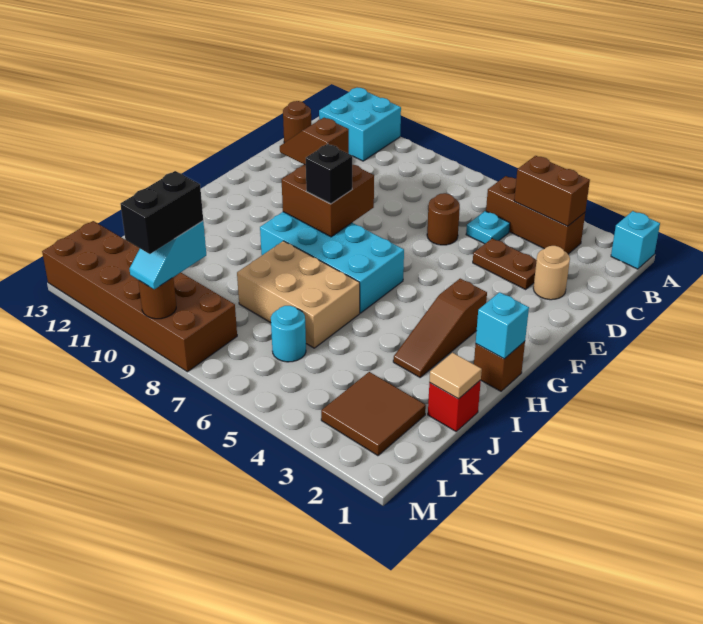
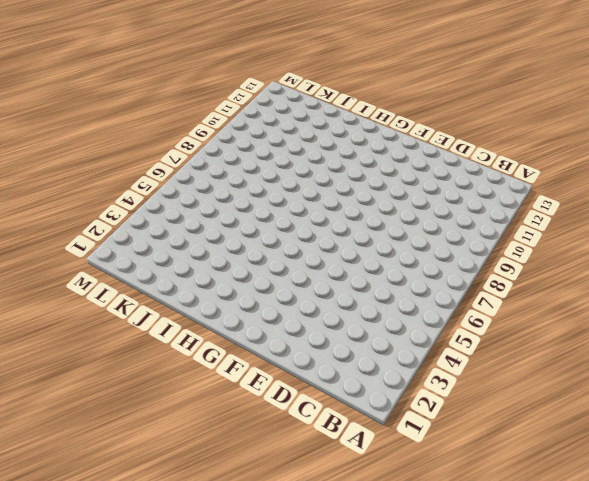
none -> cyan 1x1 brick [611,211,660,269]
none -> cyan 2x2 brick [319,88,401,161]
none -> brown 1x3 brick [486,176,585,254]

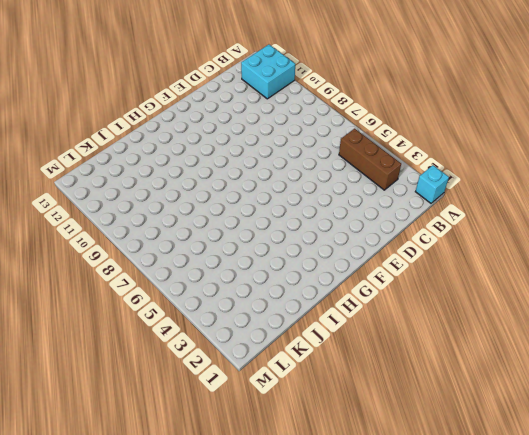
none -> cyan 1x1 plate [466,211,510,244]
none -> brown 1x1 round brick [283,101,311,143]
none -> tan 1x1 round brick [533,246,570,300]

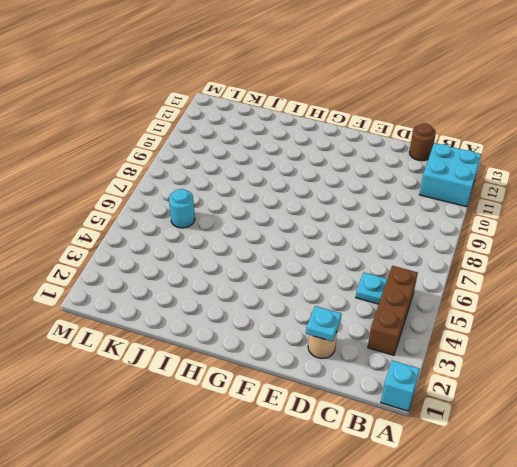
cyan 1x1 plate [306,306,342,342] -> none
none -> brown 1x2 plate [473,238,537,289]
none -> brown 1x1 round brick [427,193,460,245]
none -> brown 1x3 slope [393,279,487,377]

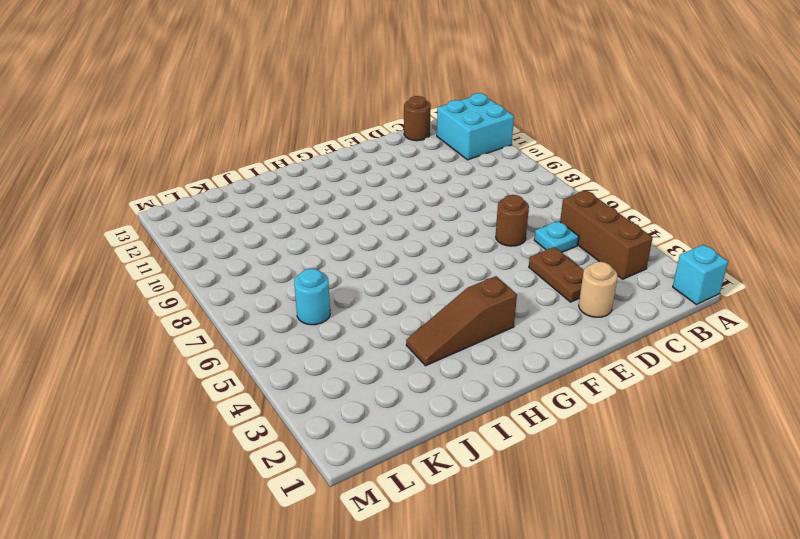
none -> cyan 2x4 brick [260,212,404,313]
none -> brown 1x1 brick [474,341,525,391]
none -> tan 2x3 brick [237,241,360,348]

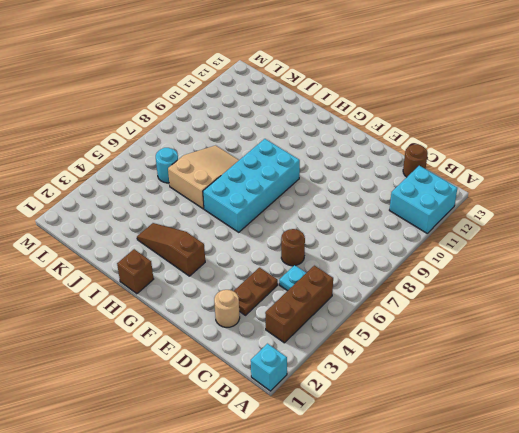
tan 2x3 slope [168,145,239,209] -> tan 2x3 brick [237,241,360,348]
none -> red 1x1 brick [428,380,481,431]
none -> brown 2x2 tile [321,372,426,456]
none -> brown 2x6 brick [42,221,237,372]

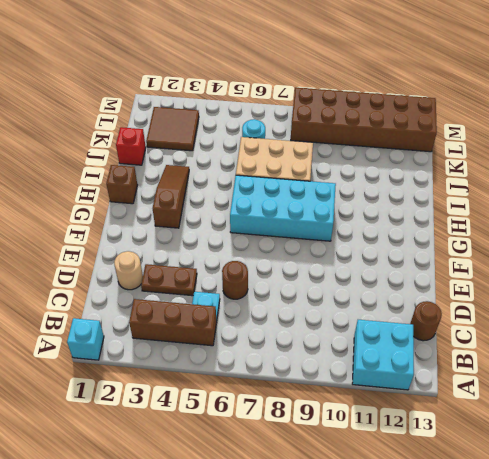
none -> brown 1x2 brick [514,156,590,226]
none -> brown 2x2 brick [282,164,374,237]
none -> cyan 1x1 brick [476,292,529,359]

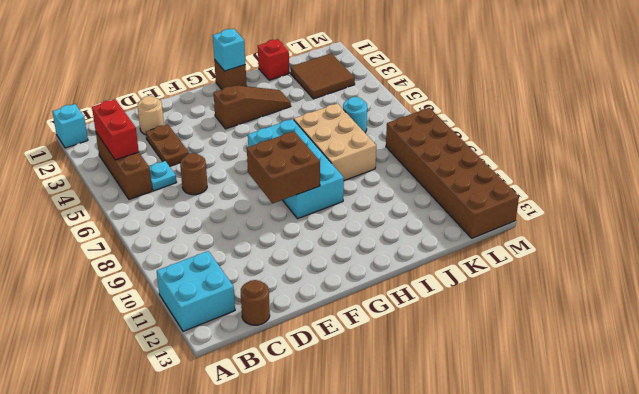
red 1x2 brick [92,99,139,160] -> brown 1x2 brick [514,156,590,226]
none -> tan 1x1 tile [429,353,482,399]
none -> brown 1x1 round brick [138,278,176,319]
none -> brown 1x2 slope [280,118,349,165]

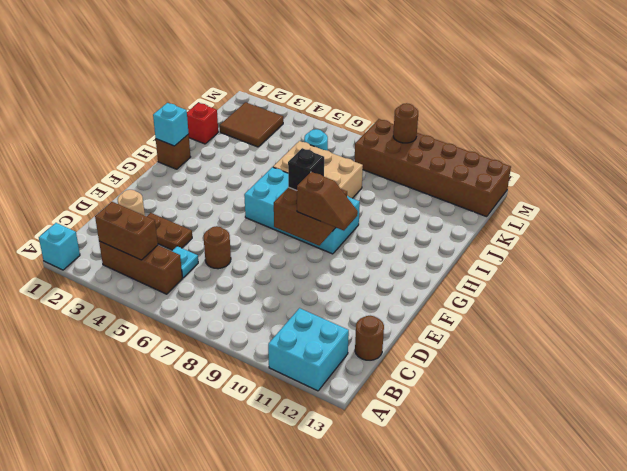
none -> brown 1x3 slope [393,279,487,377]
none -> tan 1x1 tile [429,353,482,399]
none -> cyan 1x2 slope [129,221,206,289]

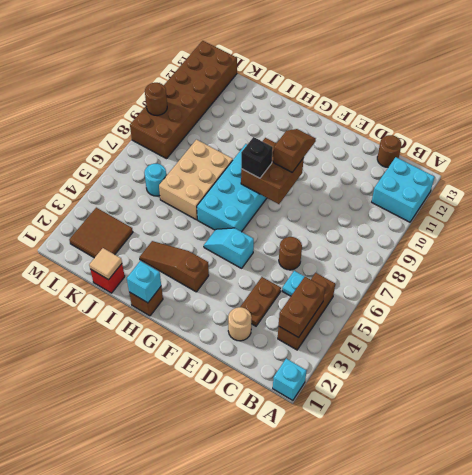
cyan 1x2 slope [204,228,254,268] -> cyan 1x2 slope moved to [129,221,206,289]
none -> black 1x2 brick [120,171,203,254]

